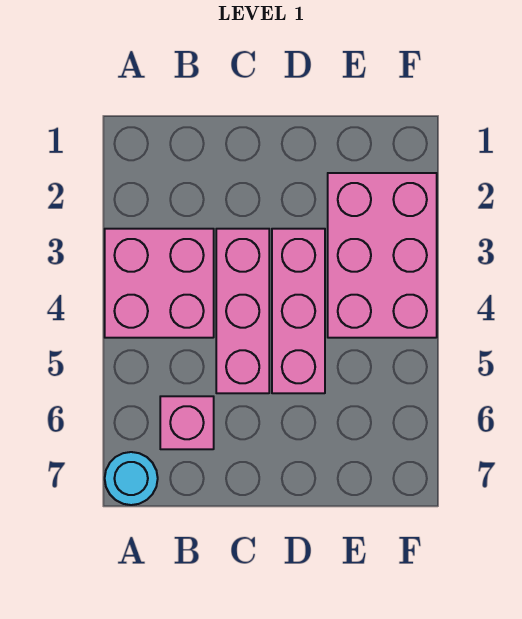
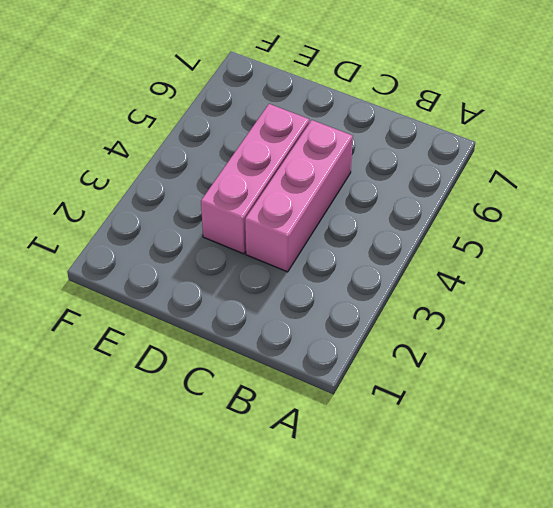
none -> pink 2x2 brick [105,229,214,338]
none -> cyan 1x1 round brick [105,452,158,505]

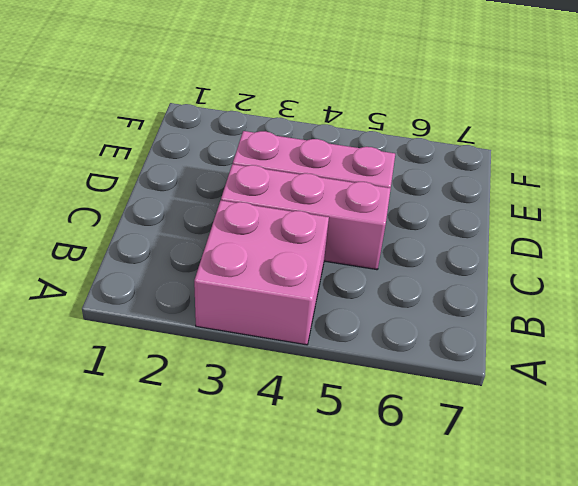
none -> cyan 1x1 round brick [105,452,158,505]
none -> pink 1x1 brick [160,396,214,449]

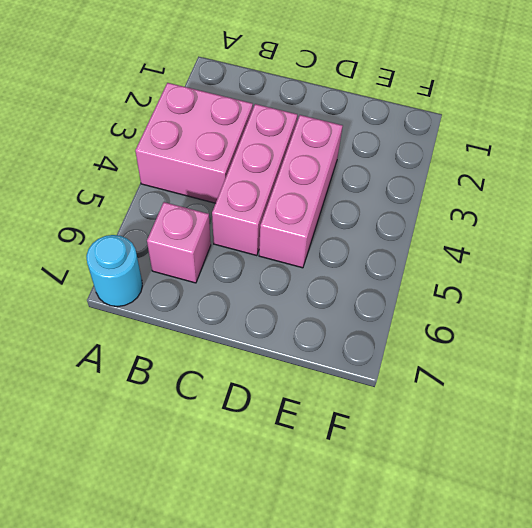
none -> pink 2x3 brick [328,173,437,338]

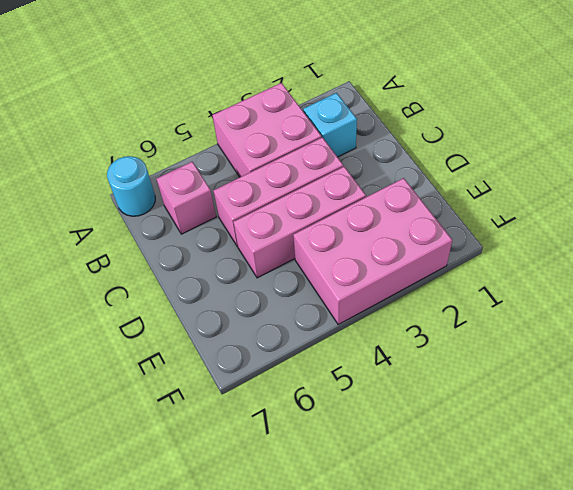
cyan 1x1 brick [303,93,357,157] -> none

